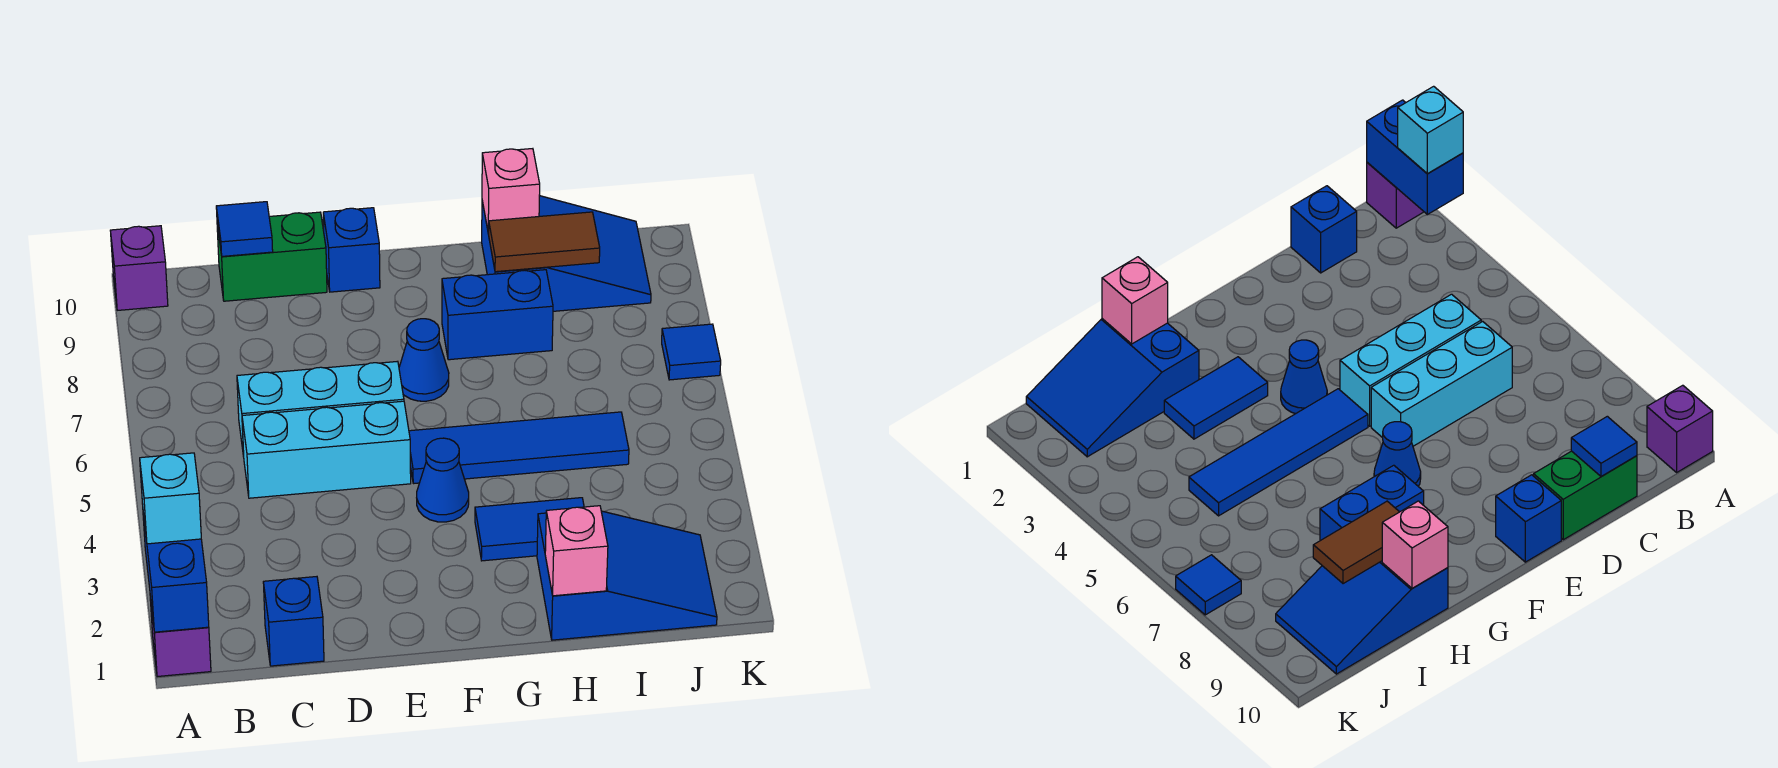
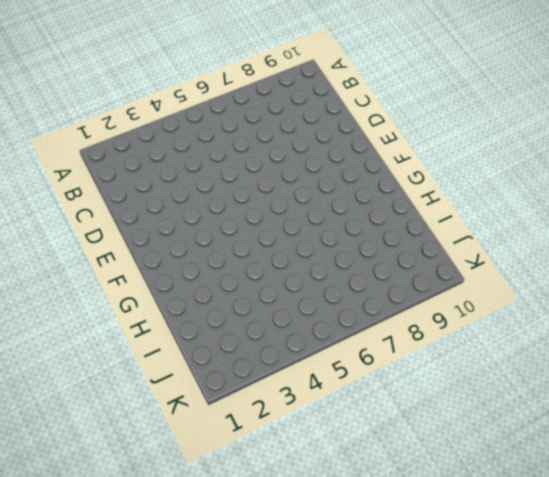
none -> purple 1x1 brick [150,597,211,677]
none -> purple 1x1 brick [110,226,168,310]
none -> blue 1x1 brick [263,577,324,666]

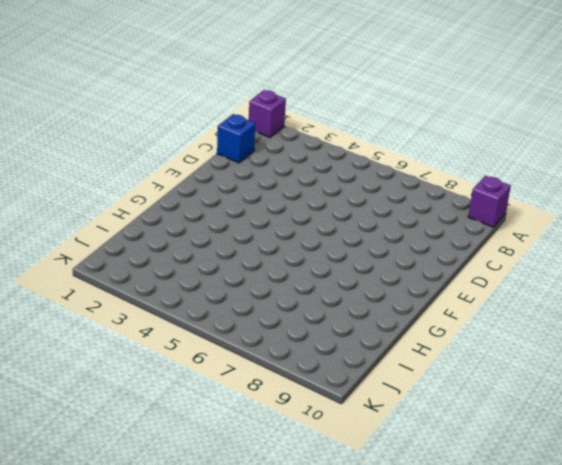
none -> cyan 1x3 brick [242,401,411,498]
none -> cyan 1x3 brick [237,361,404,457]
none -> green 1x2 brick [217,212,327,301]

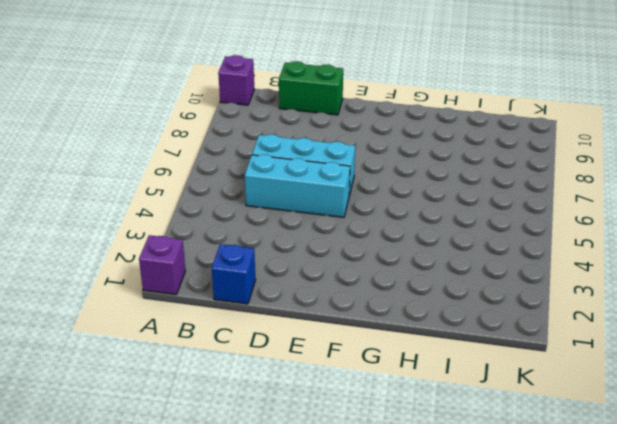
none -> blue 1x1 brick [323,208,380,292]
none -> blue 1x1 cone [417,438,469,522]
none -> blue 1x4 tile [409,412,629,484]

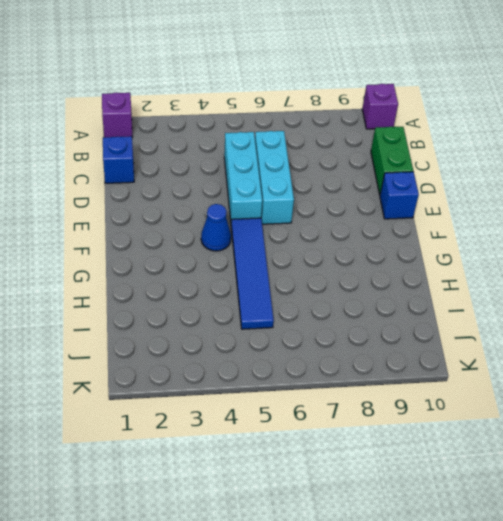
none -> blue 1x1 cone [399,319,449,401]
none -> blue 1x2 tile [475,498,584,561]
none -> blue 1x2 brick [442,270,553,360]

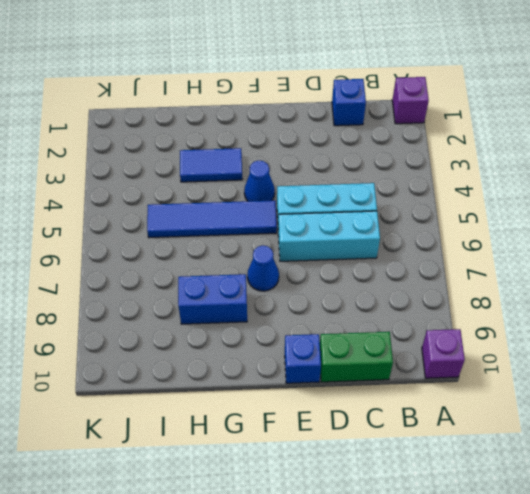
none -> blue 2x3 slope [537,511,717,640]
none -> blue 2x3 slope [482,196,651,311]
none -> blue 1x1 tile [662,324,721,380]

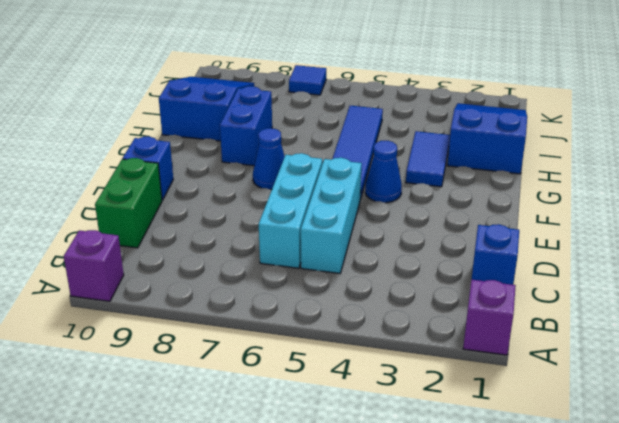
none -> blue 1x2 brick [143,513,209,632]
none -> blue 1x1 tile [216,202,273,256]
none -> pink 1x1 brick [545,506,608,596]

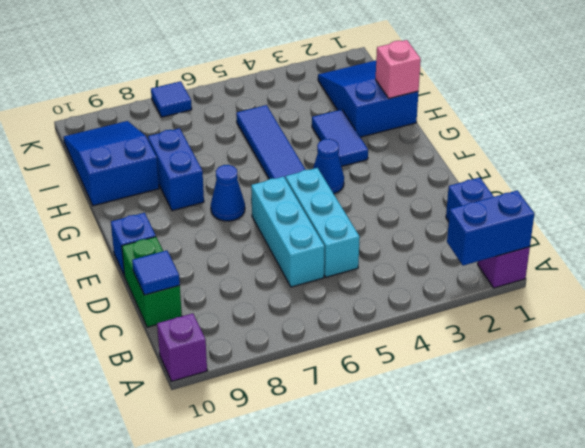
none -> brown 1x2 tile [488,212,600,272]
none -> pink 1x1 brick [482,149,540,233]
none -> cyan 1x1 brick [140,453,201,544]

